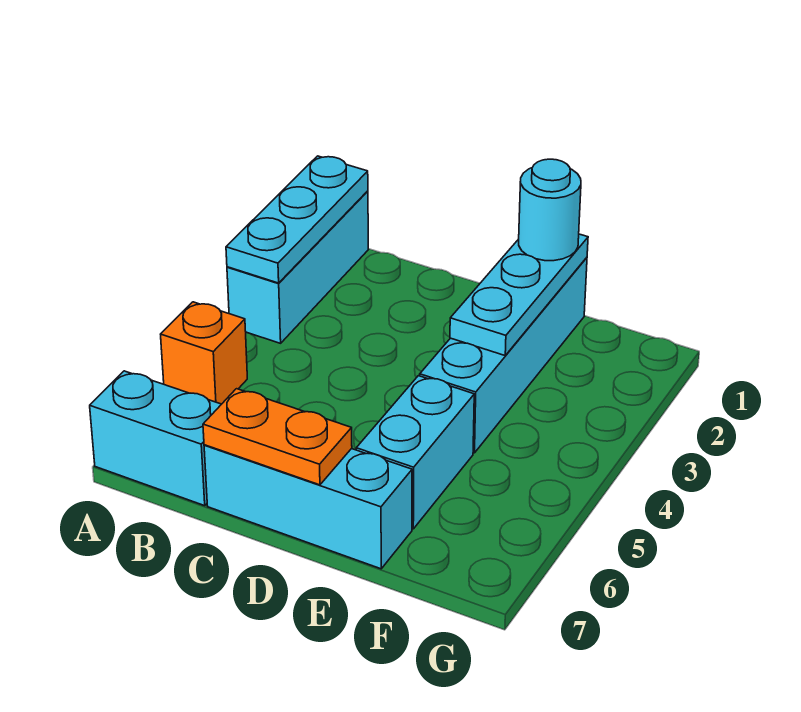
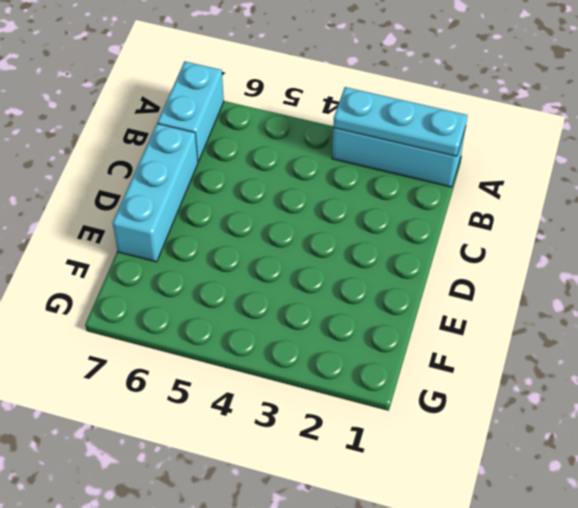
none -> orange 1x1 brick [161,302,247,404]
none -> cyan 1x4 brick [420,258,587,453]

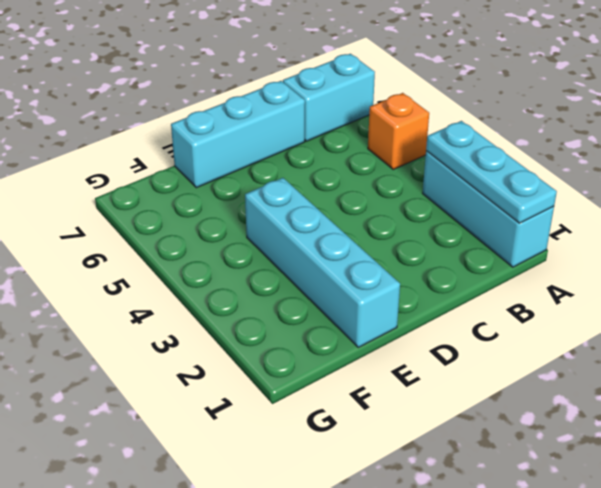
none -> cyan 1x2 brick [356,376,474,529]
none -> orange 1x2 plate [203,389,352,485]

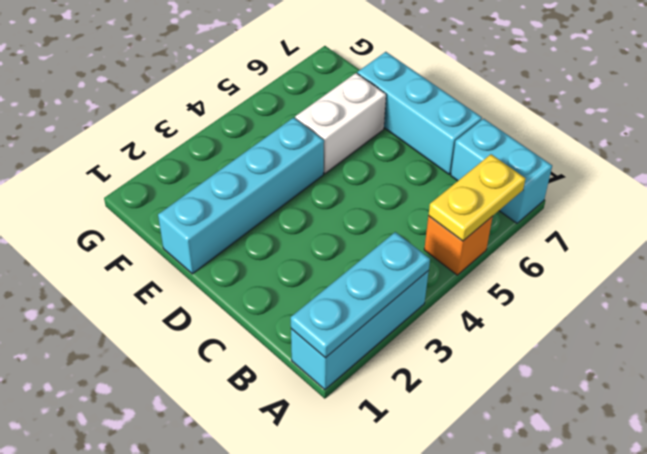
yellow 1x2 plate [428,154,526,241] -> none
white 1x2 brick [295,73,386,174] -> cyan 1x2 brick [356,376,474,529]
none -> orange 1x2 plate [203,389,352,485]
none -> cyan 1x3 plate [450,234,588,356]

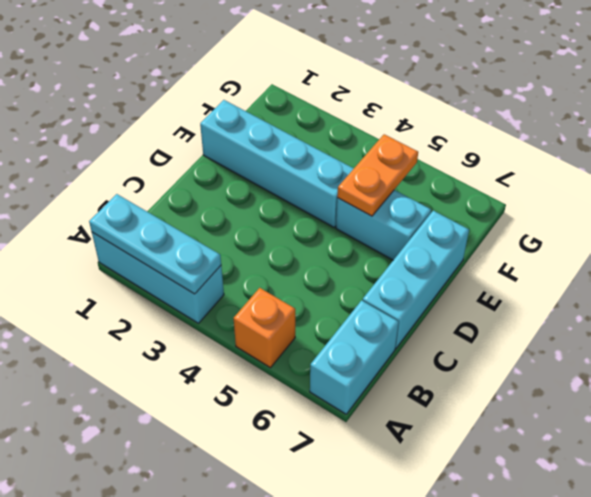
orange 1x2 plate [337,134,418,216] -> orange 1x2 plate moved to [203,389,352,485]
none -> cyan 1x3 plate [450,234,588,356]
none -> cyan 1x1 round brick [519,159,581,261]

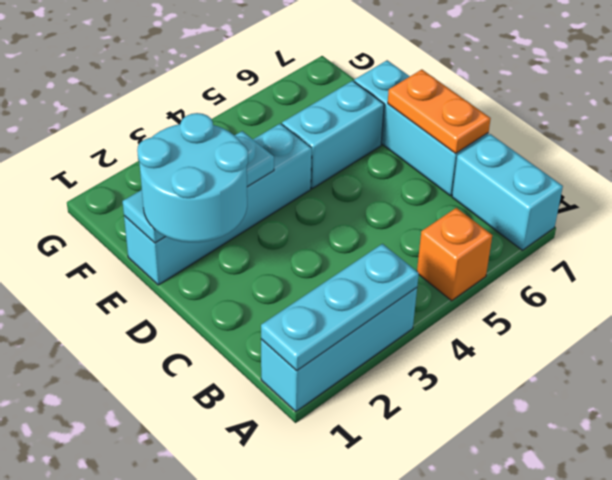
cyan 2x2 round brick [137,113,248,242] -> cyan 1x1 round brick [519,159,581,261]

